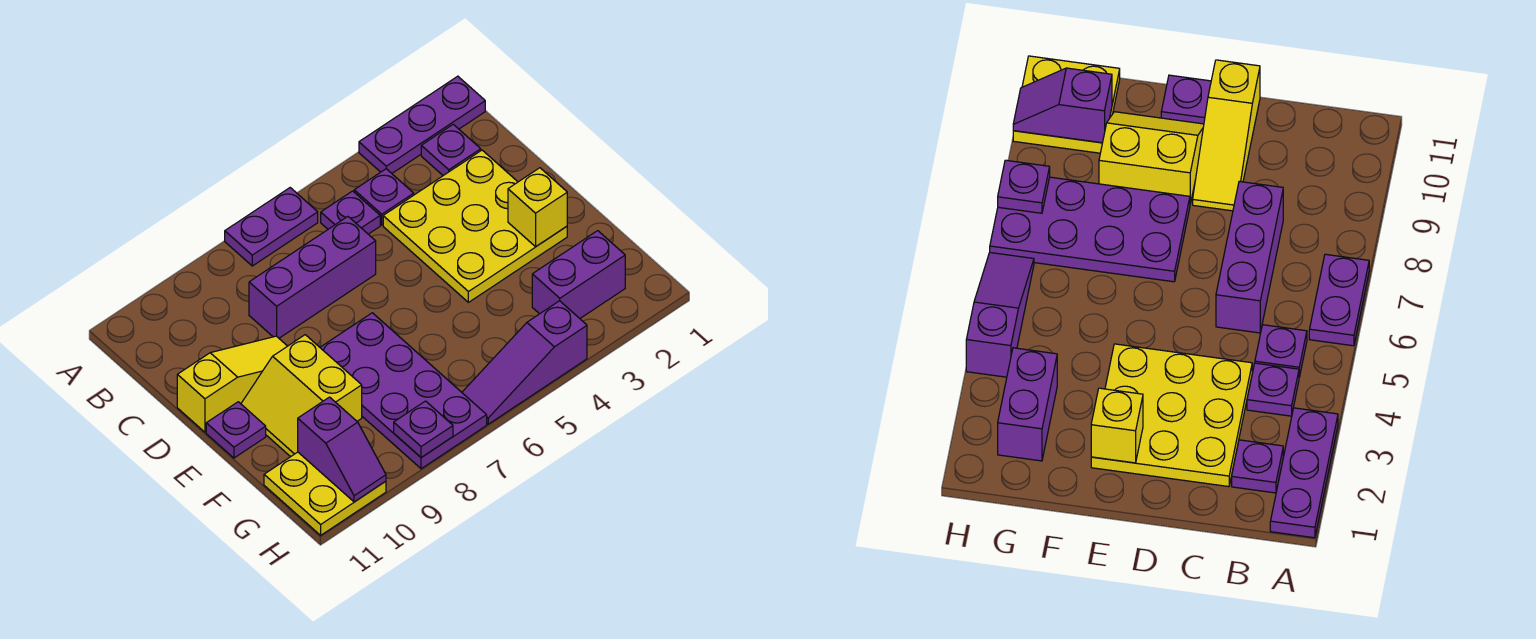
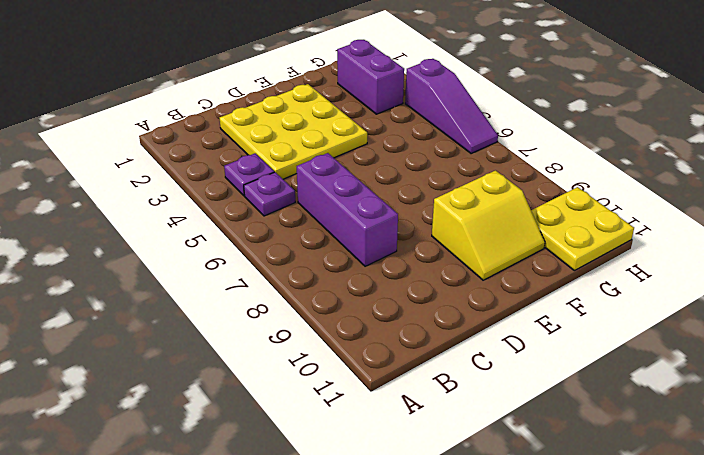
none -> purple 1x3 plate [359,76,485,173]
none -> purple 1x2 plate [225,188,318,266]
none -> purple 1x1 plate [421,124,481,176]

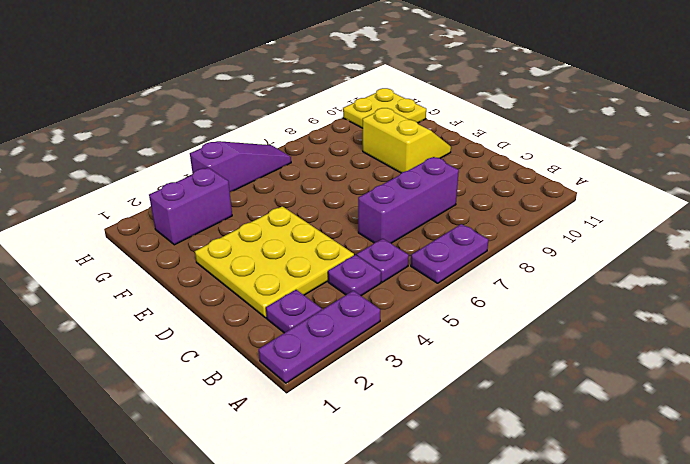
none -> yellow 1x3 slope [177,336,287,432]
none -> purple 2x4 plate [320,313,487,469]
none -> purple 1x1 plate [206,402,266,458]

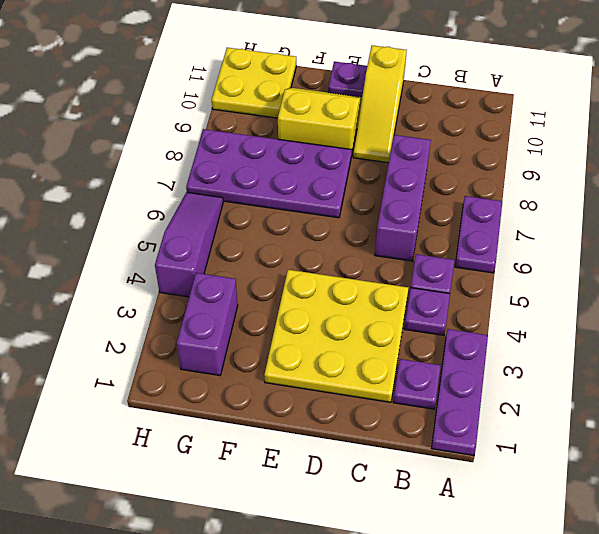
none -> yellow 1x1 brick [508,168,567,247]
none -> purple 1x2 slope [298,397,386,502]
none -> purple 1x1 plate [394,401,453,458]

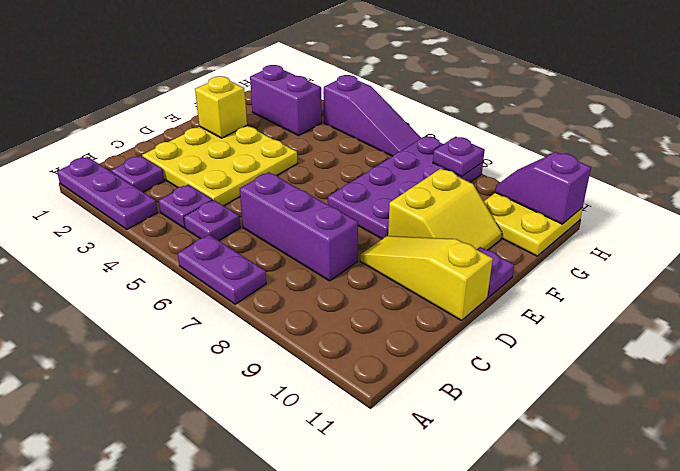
purple 1x2 slope [495,152,591,224] -> purple 1x2 slope turned to [298,397,386,502]

